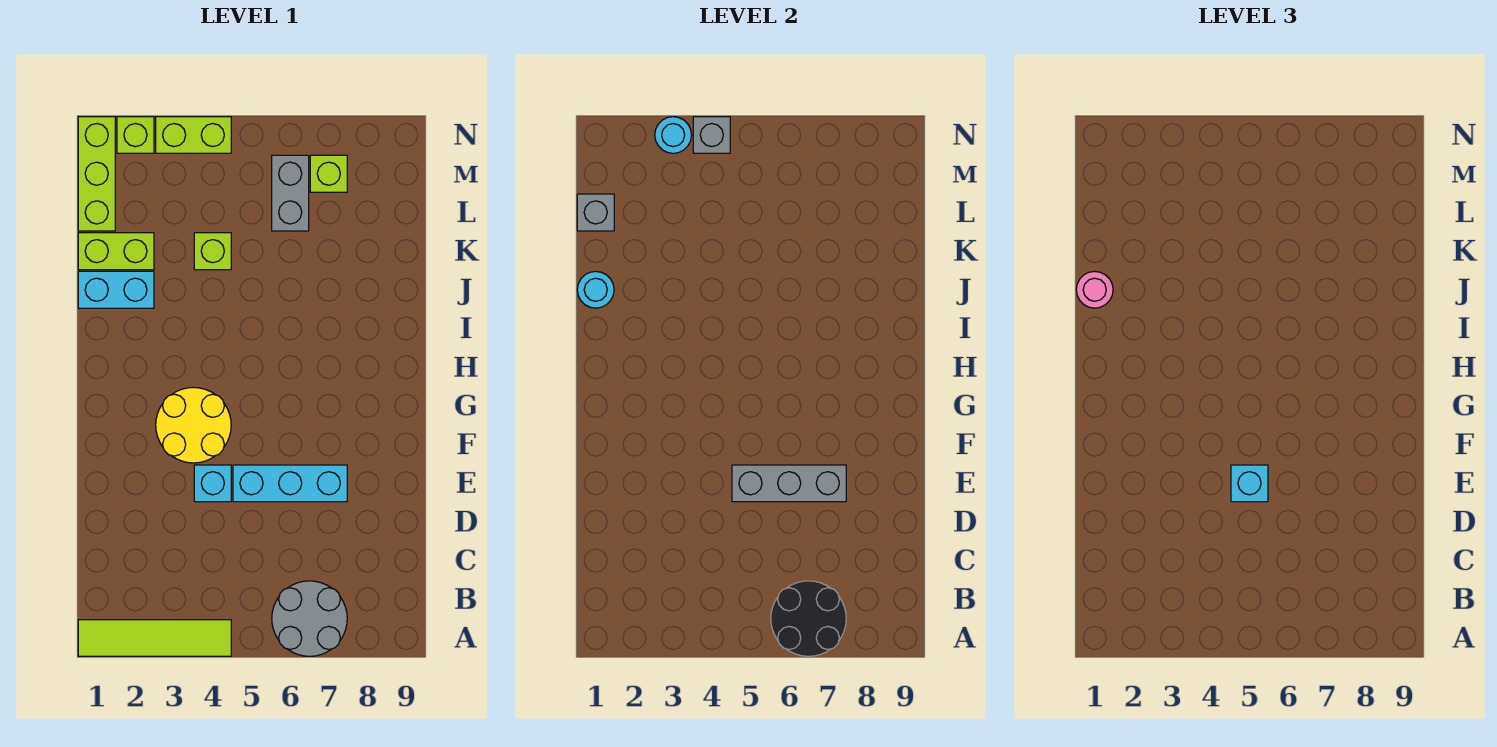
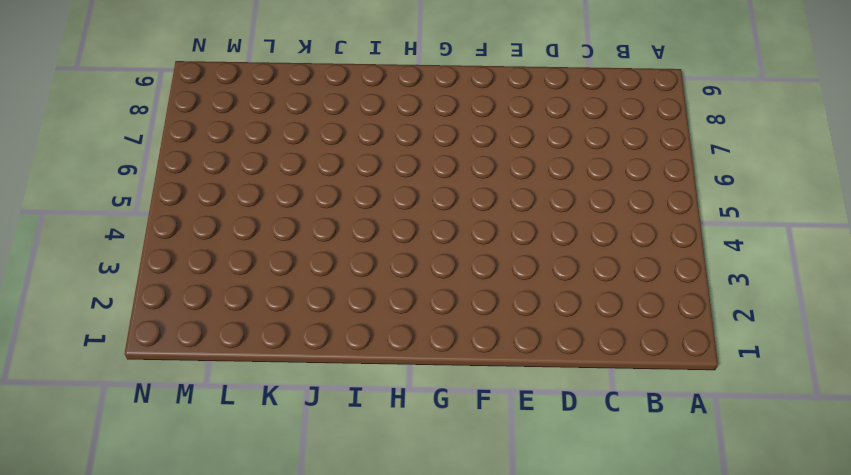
none -> lime 1x4 tile [78,620,231,656]
none -> grey 2x2 round brick [272,581,347,656]
none -> cyan 1x1 brick [194,465,231,502]

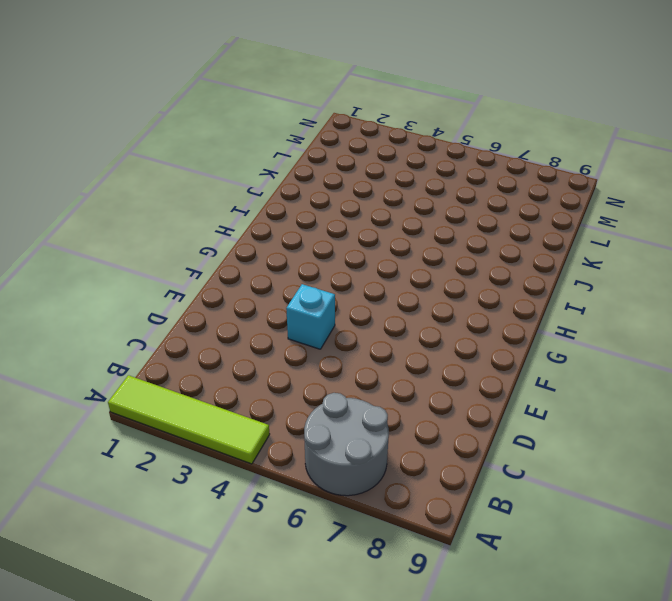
none -> cyan 1x3 brick [233,465,347,502]
none -> yellow 2x2 round brick [156,387,231,463]
none -> cyan 1x2 brick [78,271,154,308]

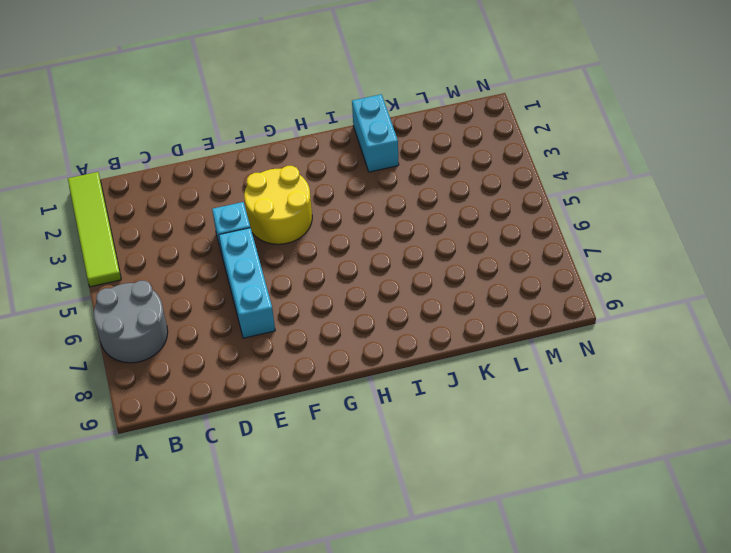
none -> lime 1x2 brick [78,233,154,270]
none -> lime 1x1 brick [194,233,231,270]
none -> lime 1x3 brick [78,117,115,231]

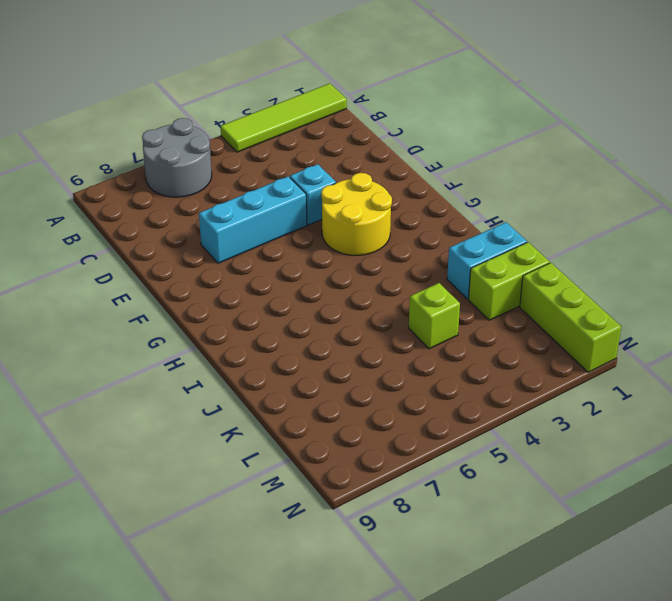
none -> grey 1x2 brick [272,155,309,231]
none -> lime 1x1 brick [310,155,347,192]
none -> lime 1x1 brick [117,117,154,153]

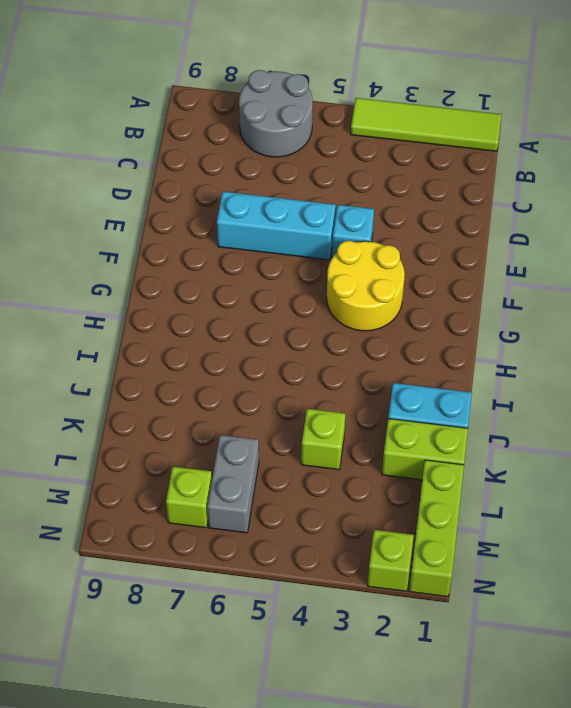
none -> lime 1x2 brick [156,117,231,153]
none -> black 2x2 round brick [771,581,846,656]
none -> grey 1x3 brick [732,465,846,502]

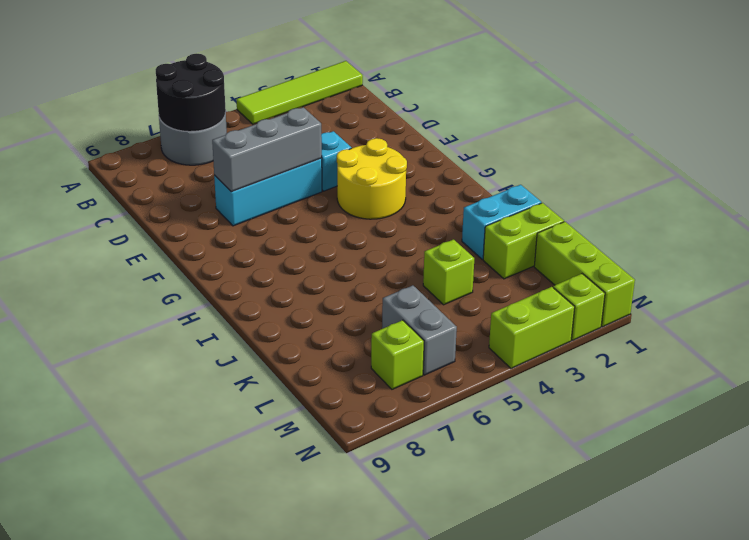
none -> cyan 1x1 round brick [577,271,614,308]
none -> grey 1x1 brick [577,194,614,231]
none -> cyan 1x1 round brick [655,117,691,153]

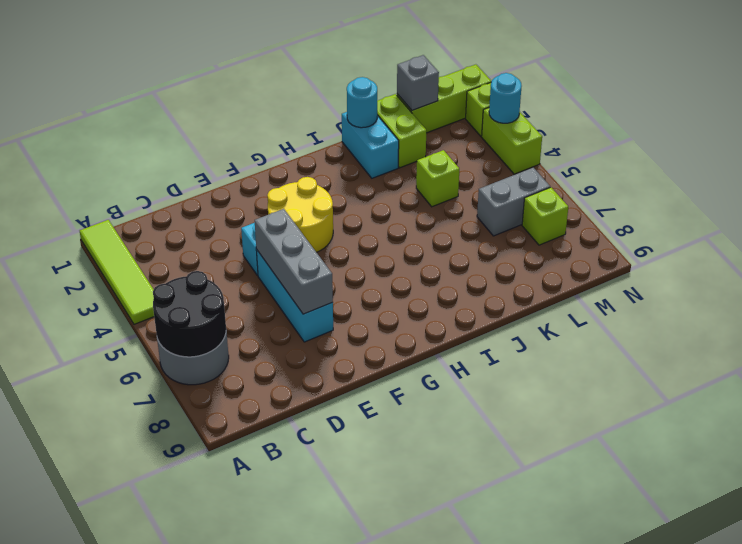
none -> grey 1x1 brick [693,117,730,153]
none -> cyan 1x1 brick [1231,465,1268,502]
none -> pink 1x1 round brick [1076,271,1113,308]

